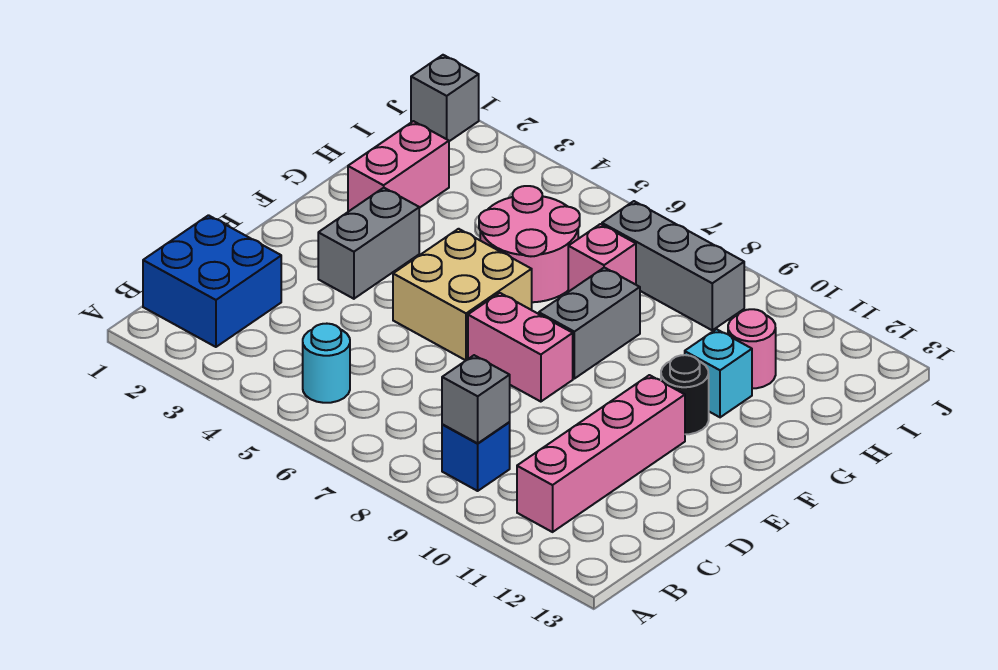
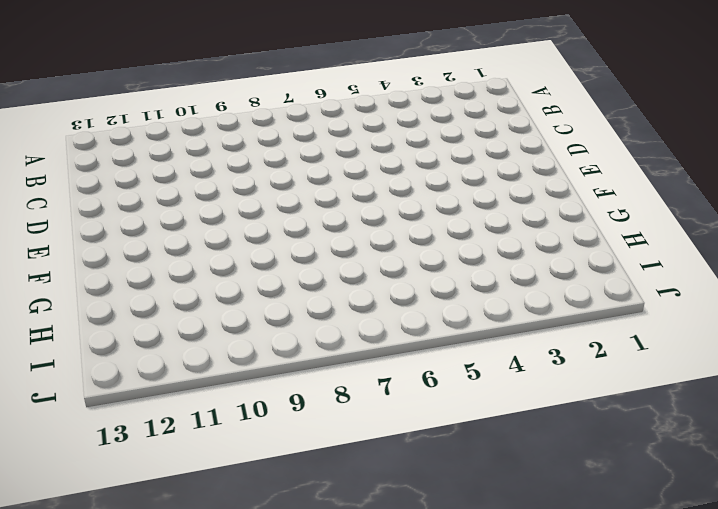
none -> blue 2x2 brick [143,215,281,347]
none -> cyan 1x1 round brick [303,324,350,403]
none -> blue 1x1 brick [442,422,510,491]

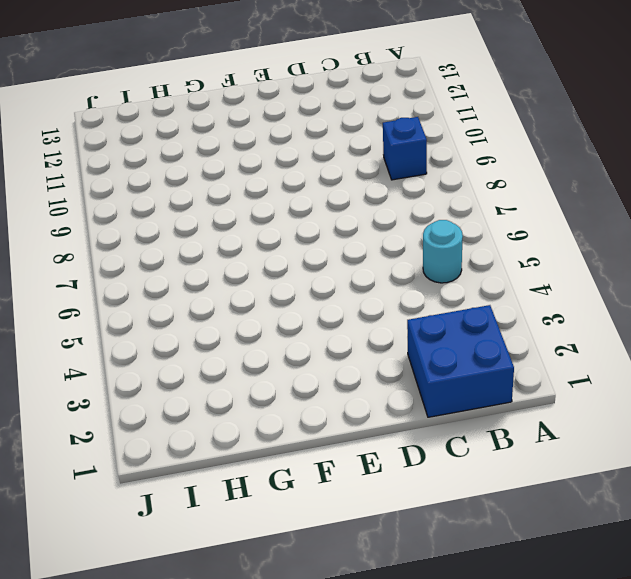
none -> pink 1x4 brick [517,375,685,532]
none -> grey 1x2 brick [318,188,419,299]
none -> tan 2x2 brick [393,229,532,360]

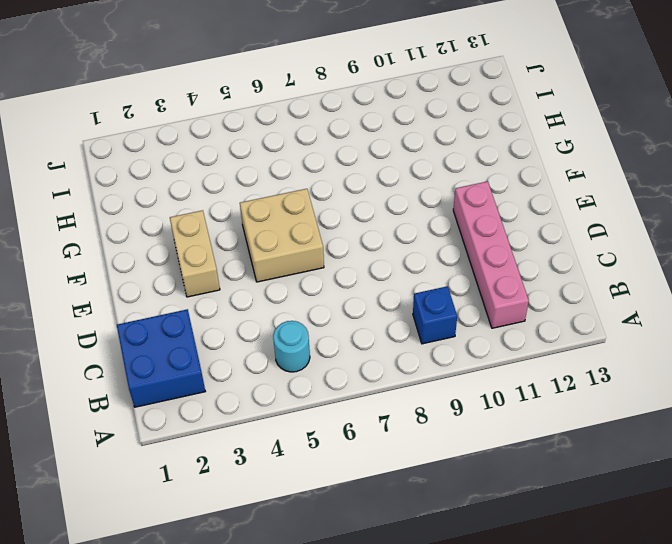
tan 1x2 brick [170,210,220,297] -> grey 1x2 brick [318,188,419,299]
none -> pink 1x2 brick [468,293,573,402]
none -> grey 1x2 brick [539,268,640,379]
none -> black 1x1 round brick [661,355,709,434]

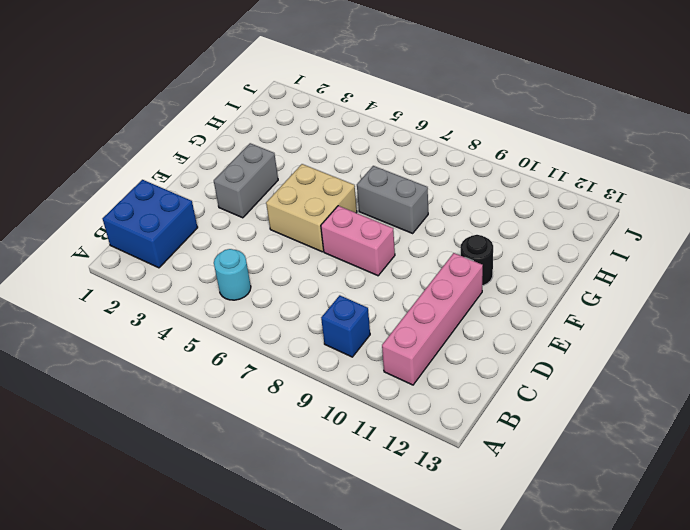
grey 1x2 brick [357,166,428,233] -> grey 1x2 brick turned to [539,268,640,379]
none -> pink 1x2 brick [348,121,449,212]
none -> pink 2x2 round brick [479,186,580,302]
none -> cyan 1x1 brick [685,329,752,417]

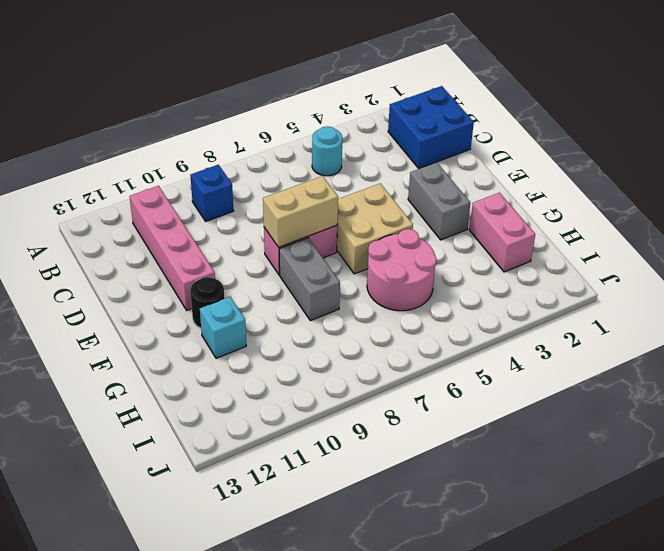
tan 1x2 brick [263,176,338,247] -> none
none -> pink 1x1 brick [568,224,636,292]
none -> pink 1x1 round brick [728,309,776,388]
none -> grey 1x3 brick [602,201,744,330]

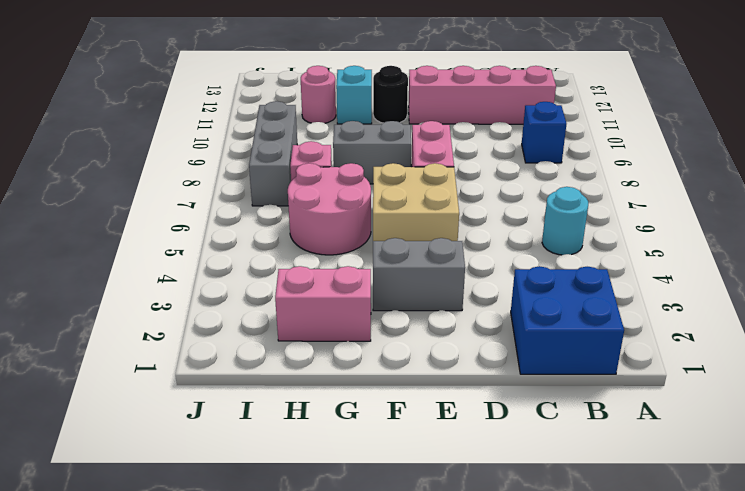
none -> grey 1x1 brick [411,55,479,141]
none -> grey 1x1 brick [442,355,510,443]

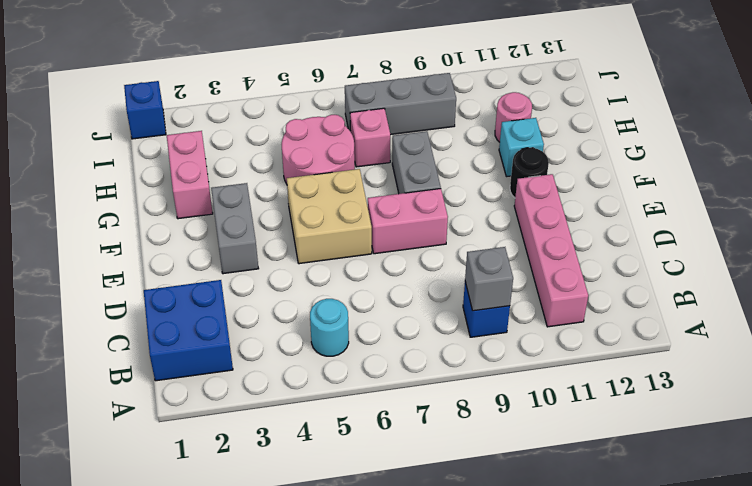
blue 1x1 brick [124,81,166,139] -> grey 1x1 brick [411,55,479,141]

